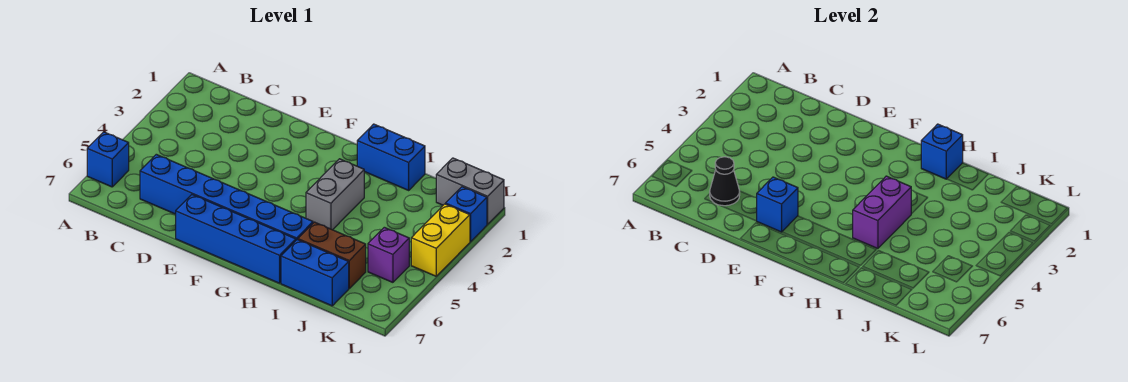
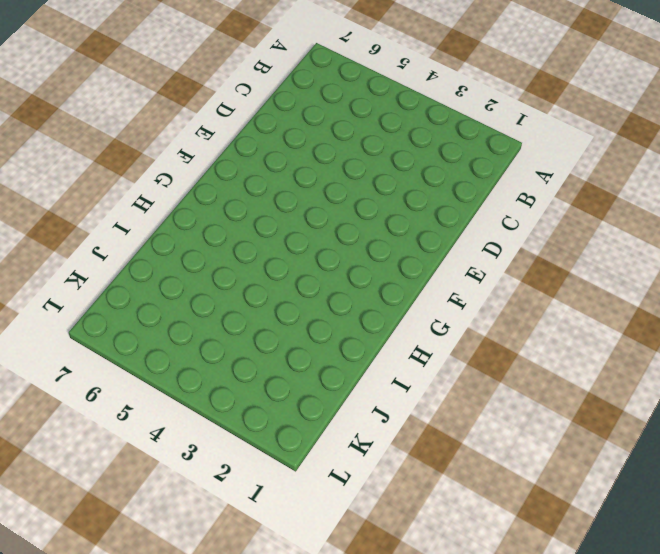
none -> blue 1x1 brick [87,132,129,187]
none -> blue 1x6 brick [140,154,313,240]
none -> blue 1x4 brick [176,195,296,283]

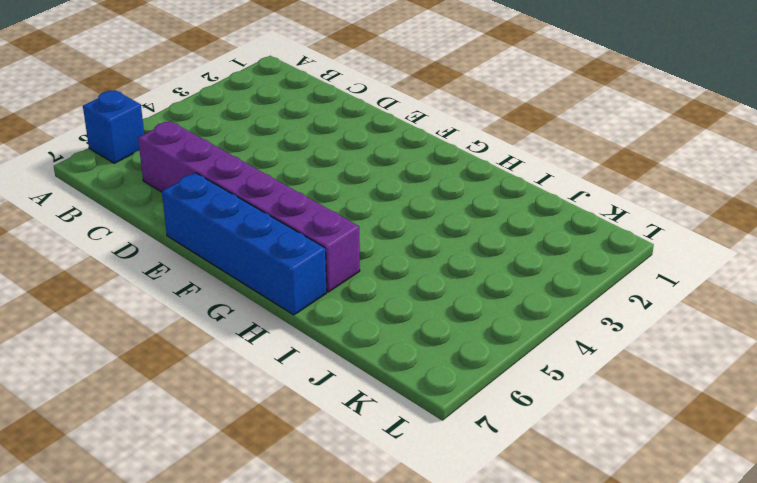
purple 1x6 brick [138,121,360,292] -> blue 1x6 brick [140,154,313,240]
none -> blue 1x2 brick [357,124,425,190]
none -> grey 1x2 brick [306,159,364,230]
none -> brown 1x2 brick [298,222,366,288]

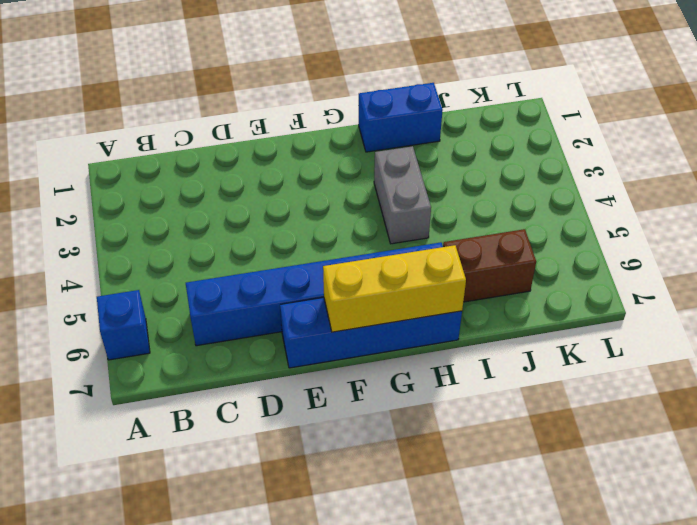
yellow 1x3 brick [323,245,466,332] -> none
none -> blue 1x2 brick [281,240,349,306]
none -> grey 1x2 brick [436,158,504,224]
none -> purple 1x1 brick [368,227,409,282]

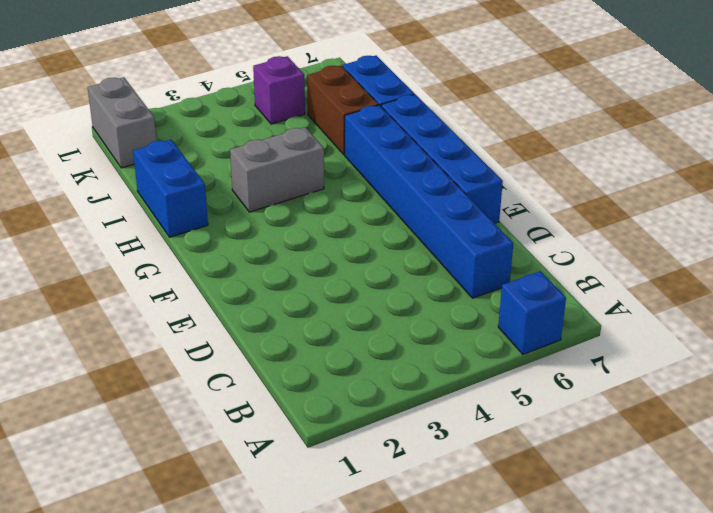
none -> blue 1x1 brick [446,187,487,242]
none -> yellow 1x2 brick [411,204,470,276]
none -> black 1x1 cone [710,157,740,206]

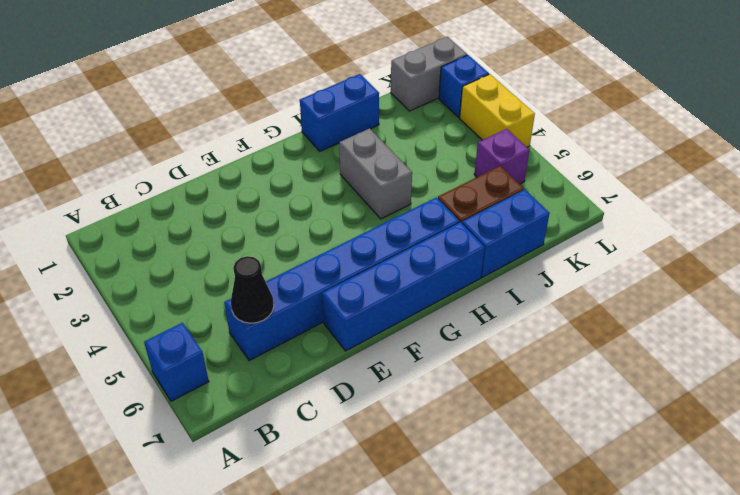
none -> blue 1x1 brick [757,177,798,232]
none -> blue 1x1 brick [921,124,963,179]
none -> purple 1x2 brick [853,176,911,249]

